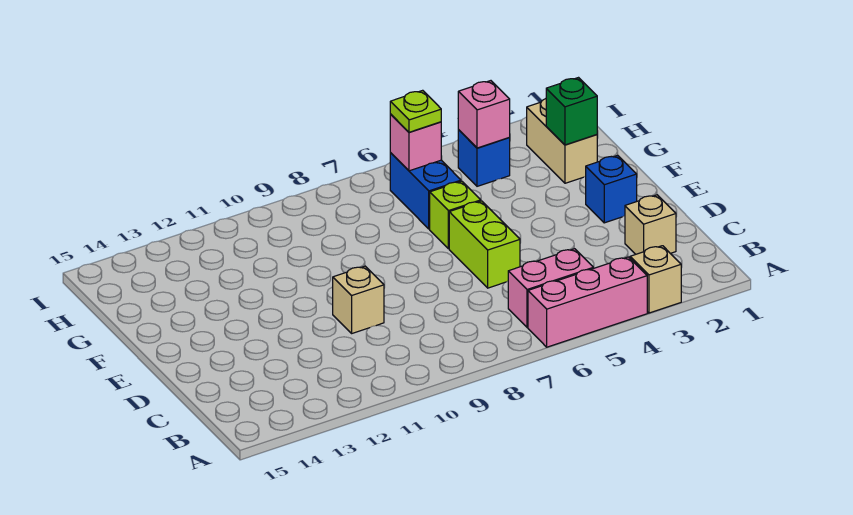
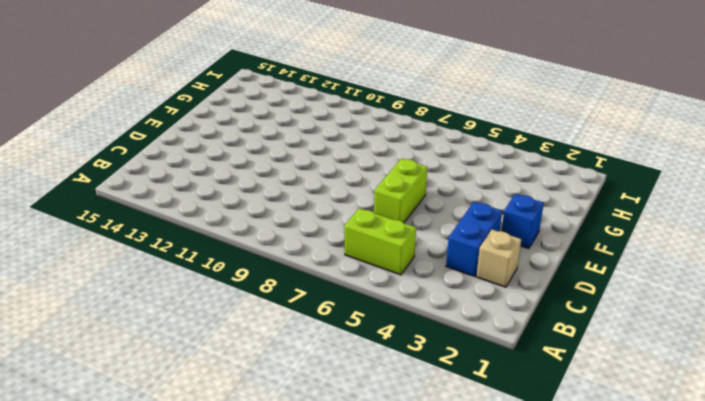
lime 1x2 brick [344,208,416,275] -> pink 1x2 brick [508,249,593,327]
blue 1x2 brick [446,202,502,277] -> blue 1x2 brick moved to [390,153,461,229]
none -> tan 1x1 brick [630,246,681,313]
none -> pink 1x3 brick [528,257,647,347]
none -> tan 1x1 brick [333,266,384,333]

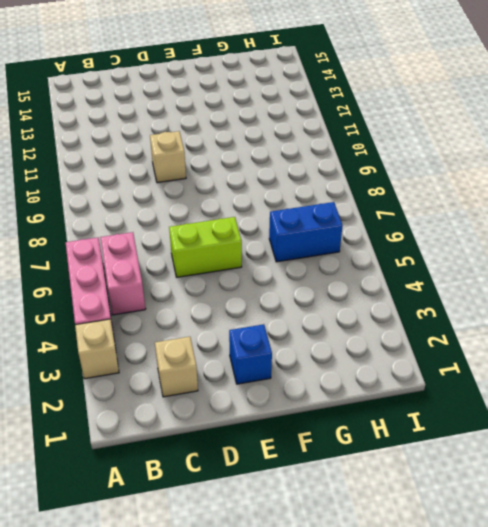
none -> lime 1x1 brick [430,181,481,249]
none -> tan 1x2 brick [527,99,597,183]
none -> blue 1x1 brick [458,130,510,186]

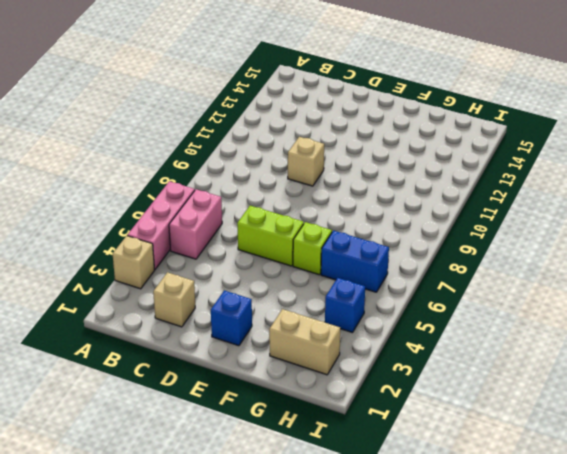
none -> green 1x1 brick [546,78,597,145]
none -> pink 1x1 brick [458,81,510,148]
none -> pink 1x1 brick [390,114,441,171]

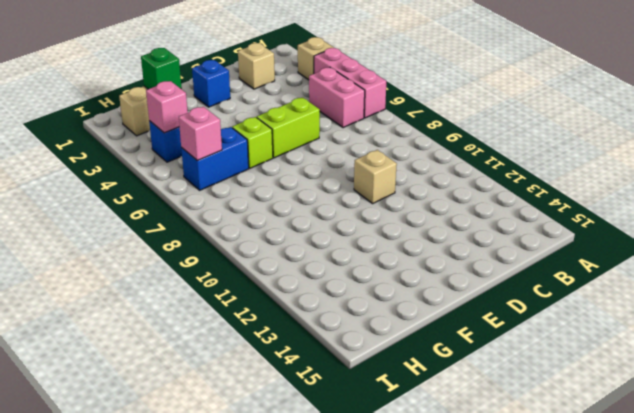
none -> lime 1x1 plate [390,90,441,132]

